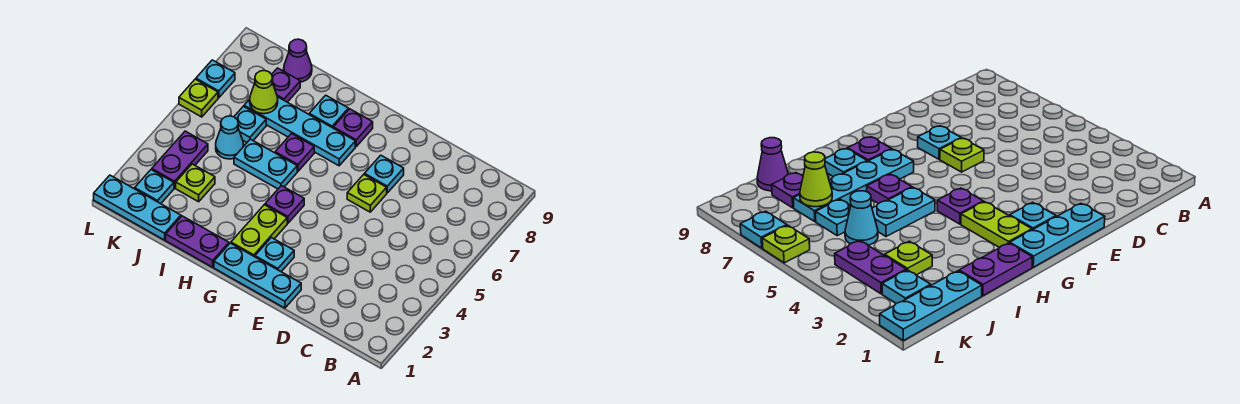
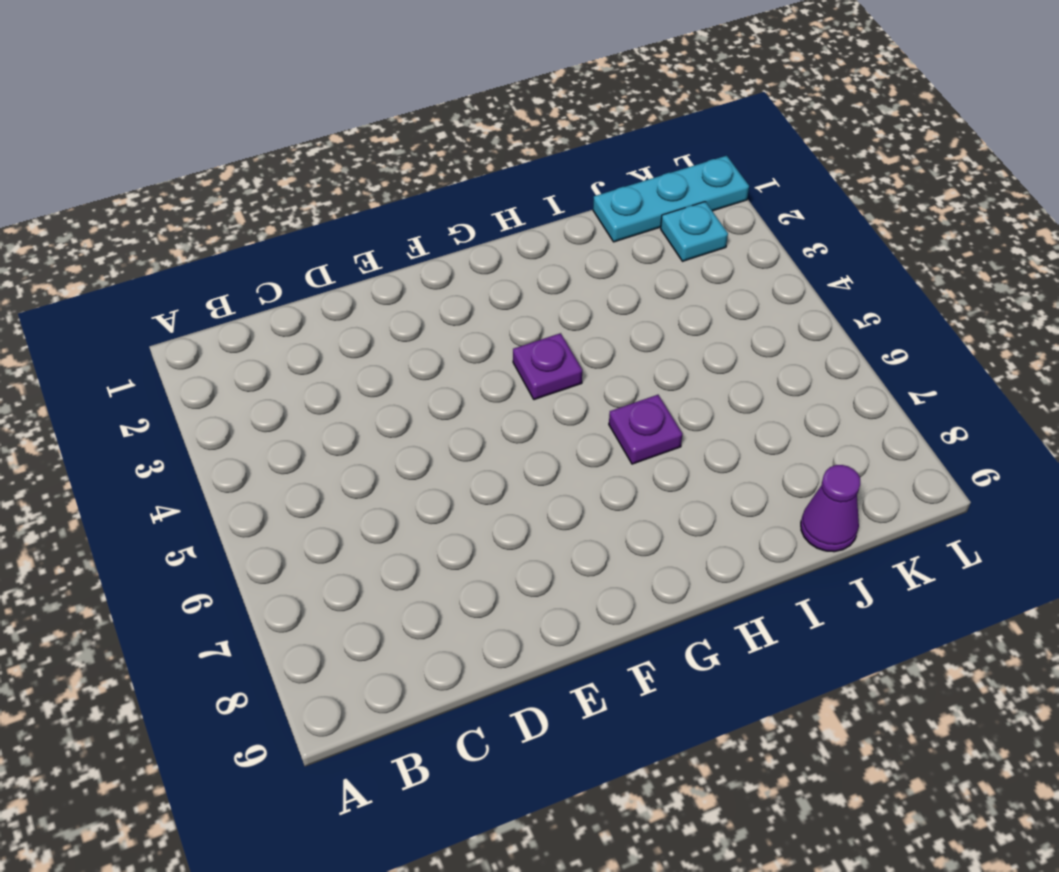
none -> cyan 1x3 plate [214,243,301,308]
none -> lime 1x1 plate [347,175,387,212]
none -> cyan 1x1 plate [364,155,404,193]

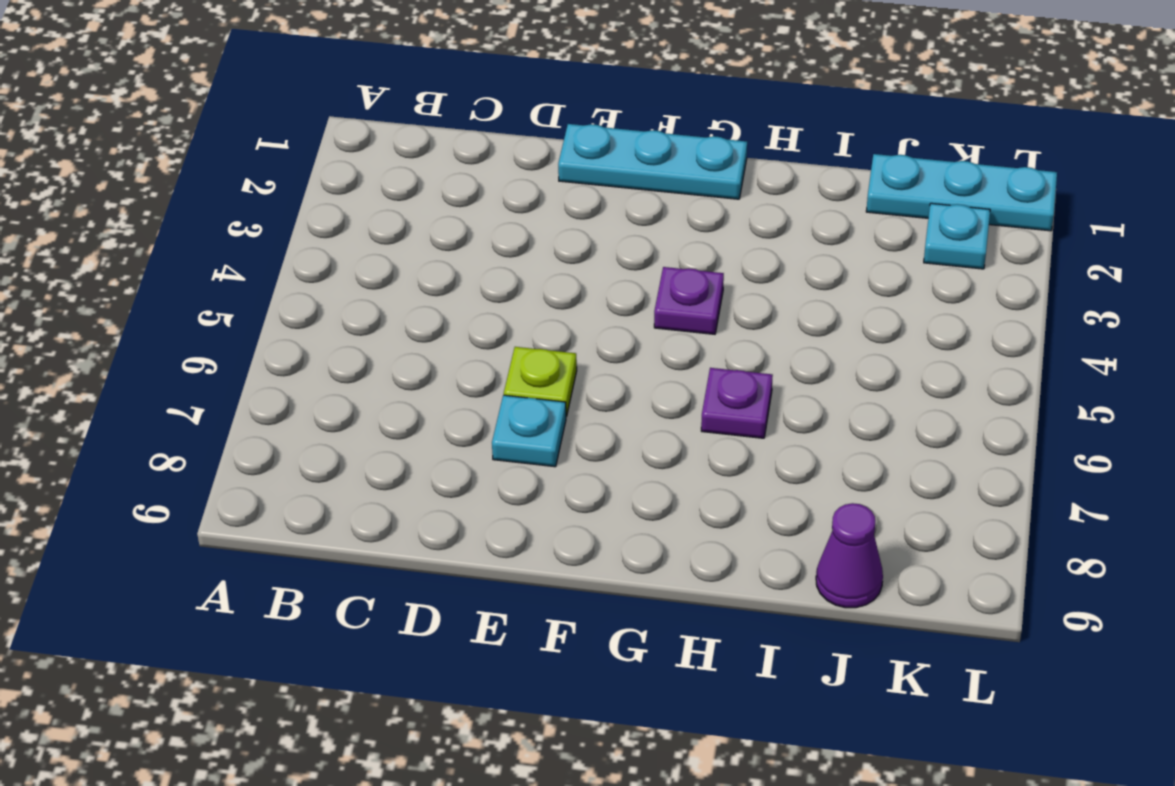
none -> cyan 1x1 plate [255,238,294,272]
none -> lime 1x2 plate [231,205,287,257]
none -> cyan 1x4 plate [244,97,355,166]

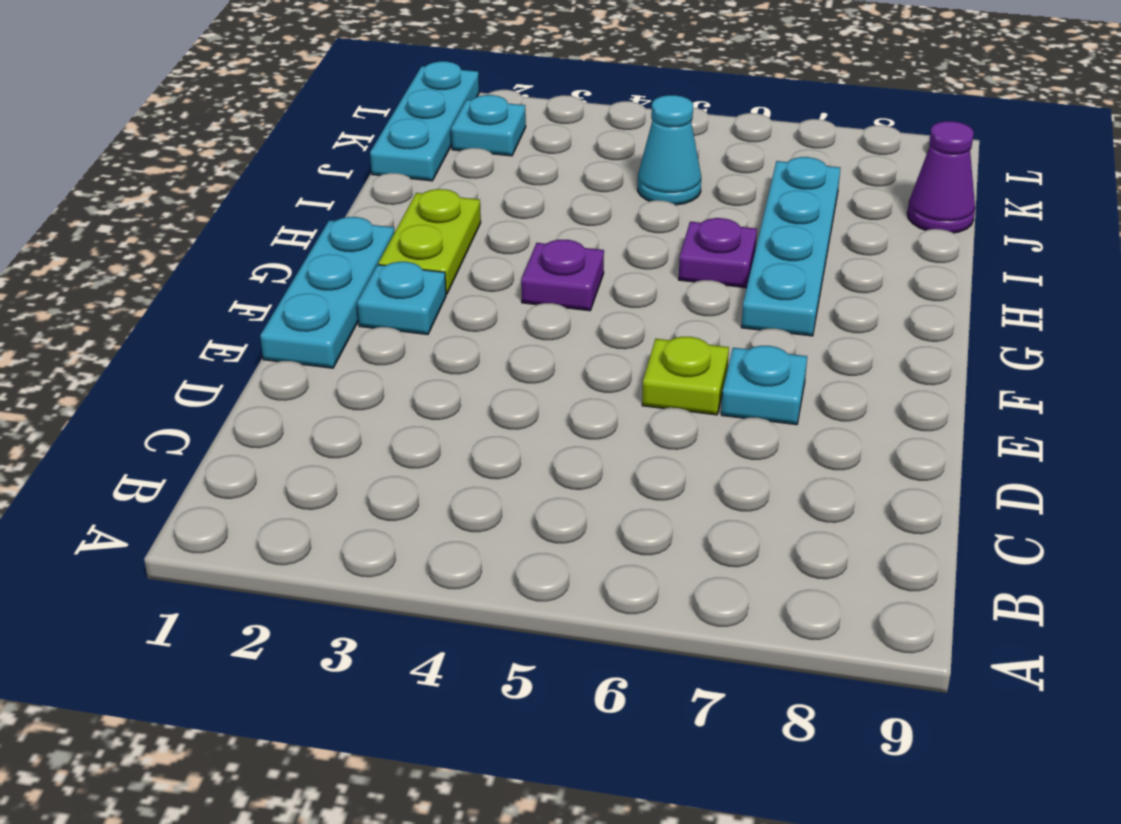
lime 1x2 plate [378,189,481,294] -> lime 1x2 plate turned to [231,205,287,257]
none -> purple 1x1 plate [333,109,373,146]
none -> purple 1x2 plate [166,216,229,267]
none -> cyan 1x2 plate [234,139,297,189]

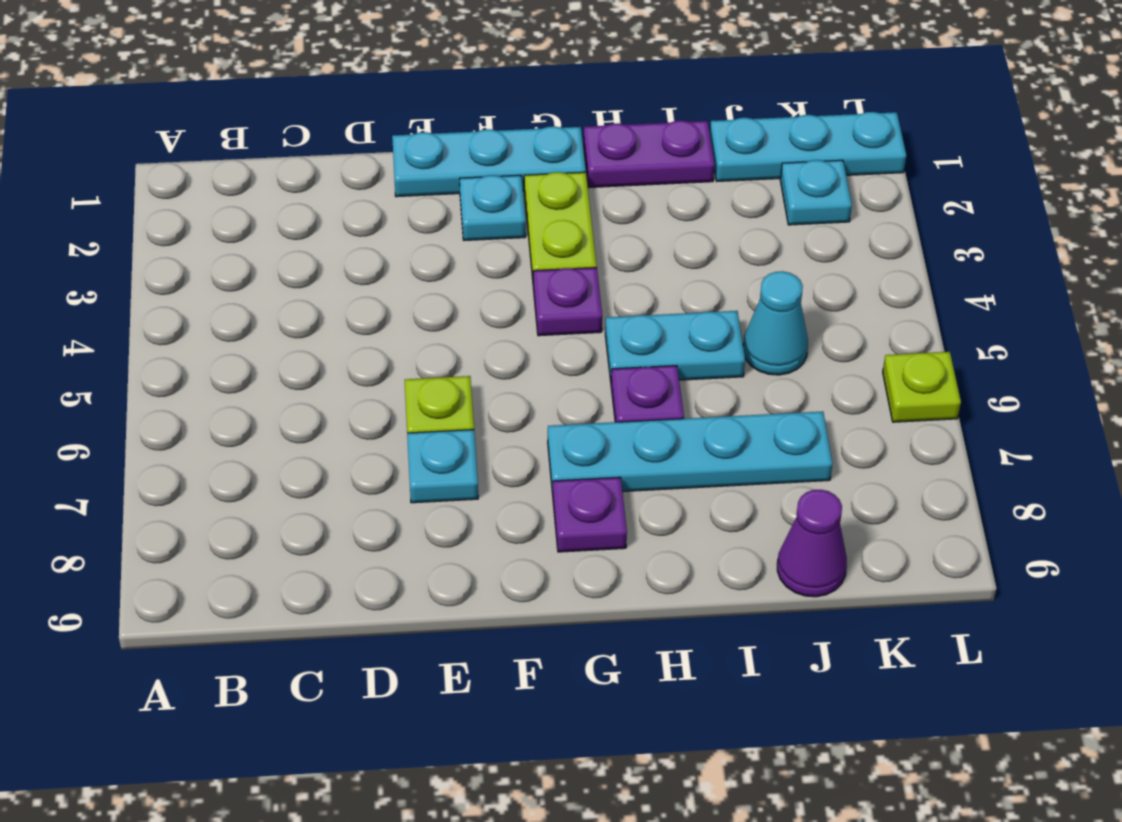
none -> cyan 1x1 plate [309,95,348,128]
none -> lime 1x1 plate [176,164,215,202]
none -> cyan 1x1 plate [234,106,266,142]

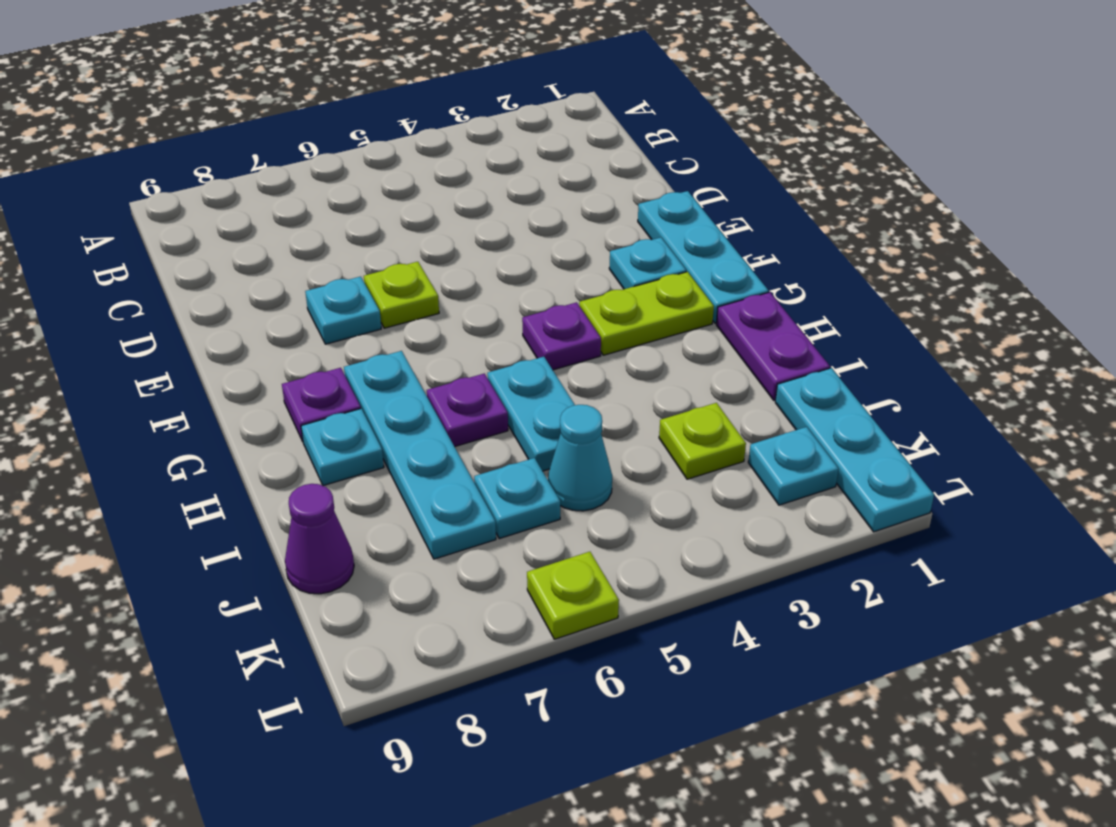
none -> purple 1x1 plate [272,68,300,102]
none -> purple 1x2 plate [152,131,208,188]
none -> cyan 1x1 plate [196,60,235,98]

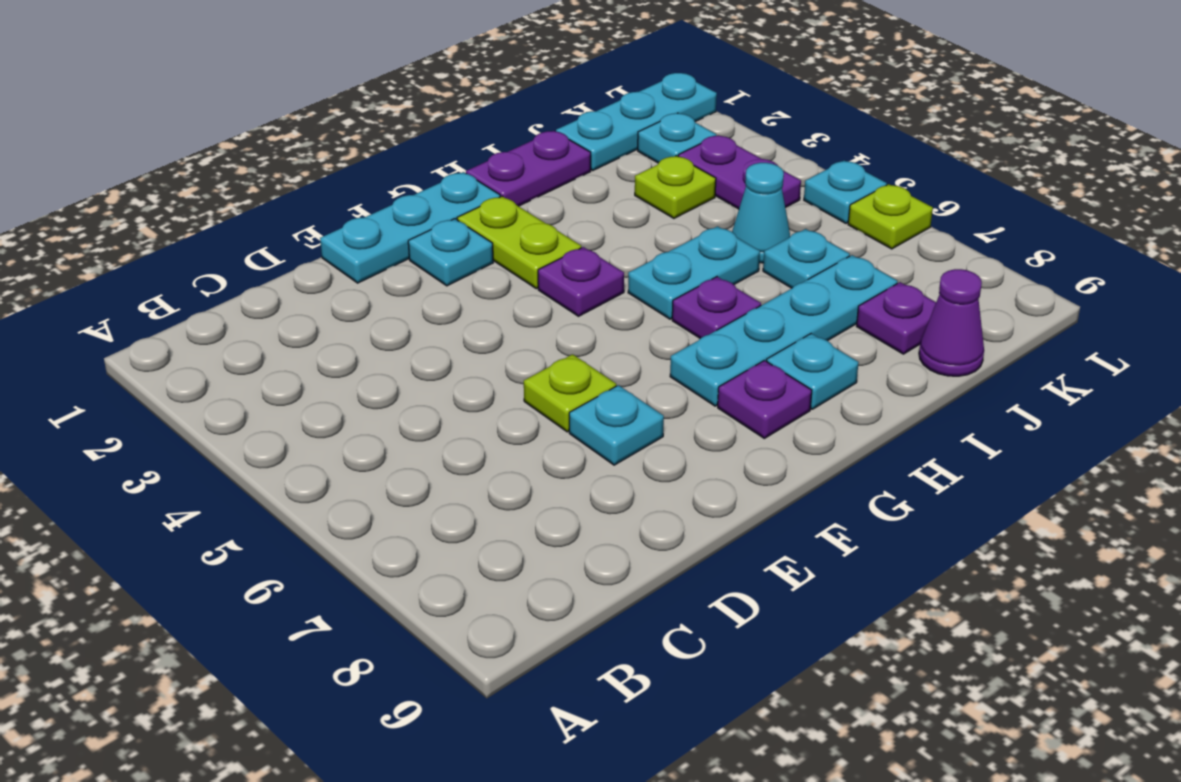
cyan 1x1 plate [804,160,887,223] -> cyan 1x1 plate moved to [196,60,235,98]
none -> lime 1x1 cone [250,70,278,114]

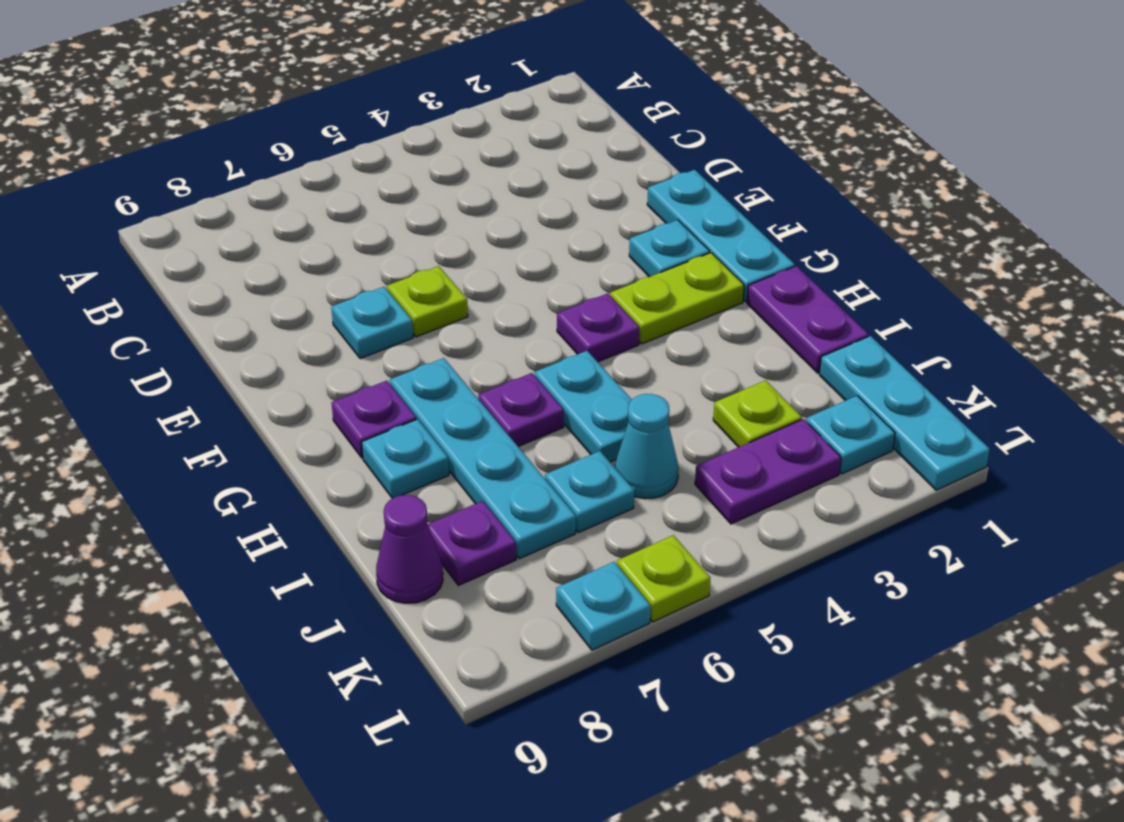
none -> lime 1x1 cone [250,70,278,114]

